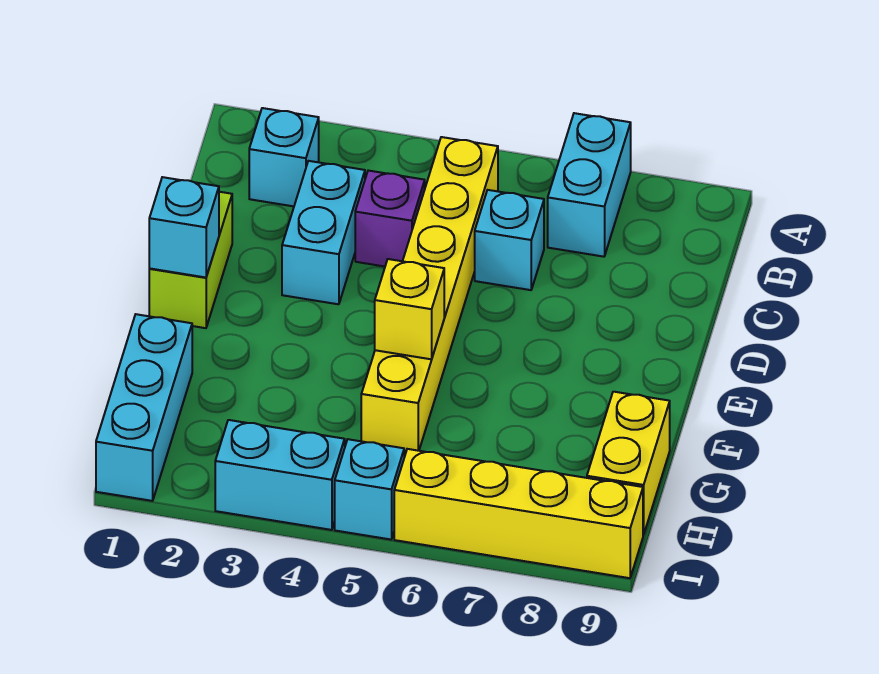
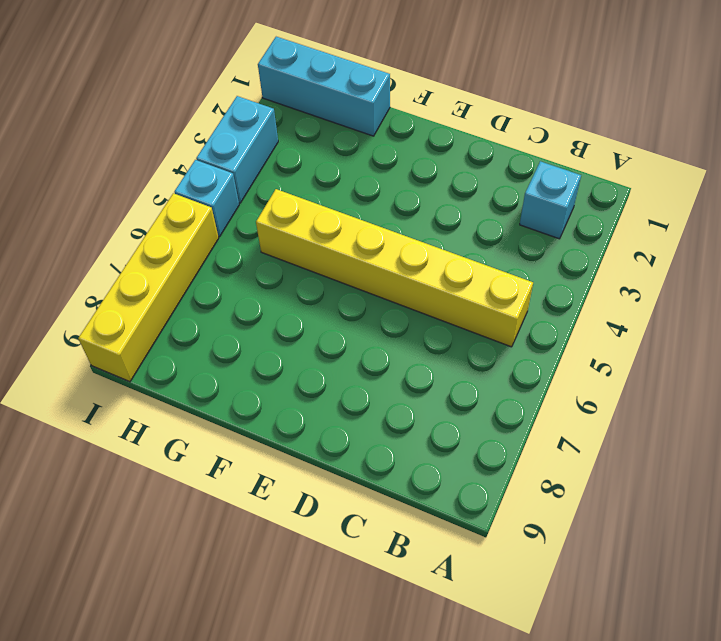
none -> cyan 1x2 brick [548,113,631,257]
none -> cyan 1x2 brick [282,161,365,304]
none -> purple 1x1 brick [355,171,425,266]

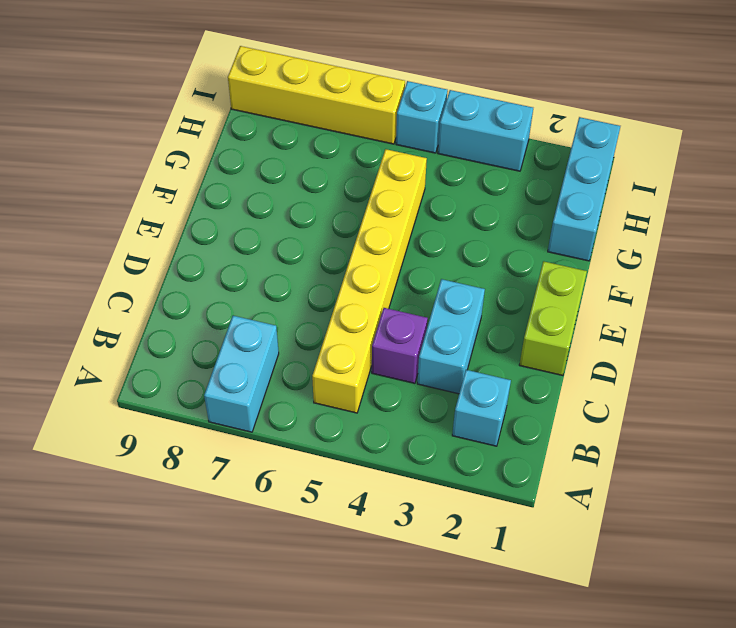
none -> cyan 1x1 brick [475,190,544,290]
none -> yellow 1x2 brick [587,392,670,535]
none -> cyan 1x1 brick [149,177,219,277]

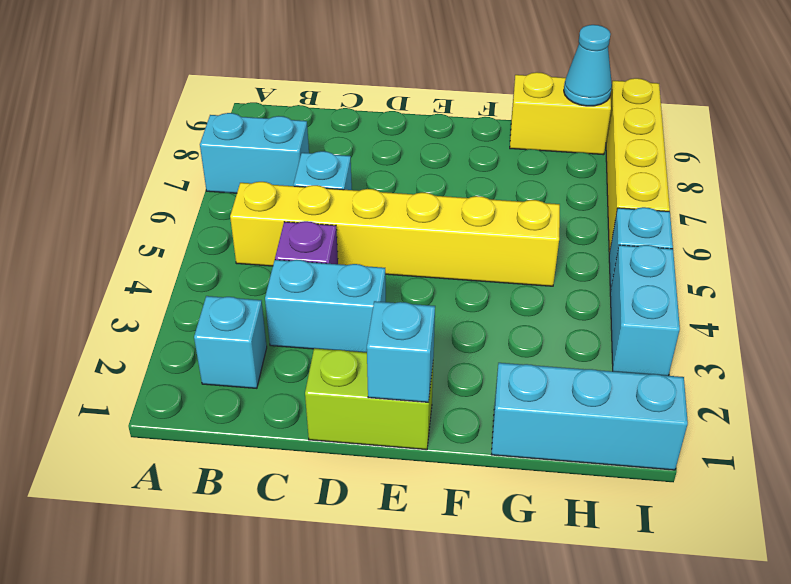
cyan 1x1 cone [564,25,612,106] -> none
none -> yellow 1x1 brick [375,259,444,359]

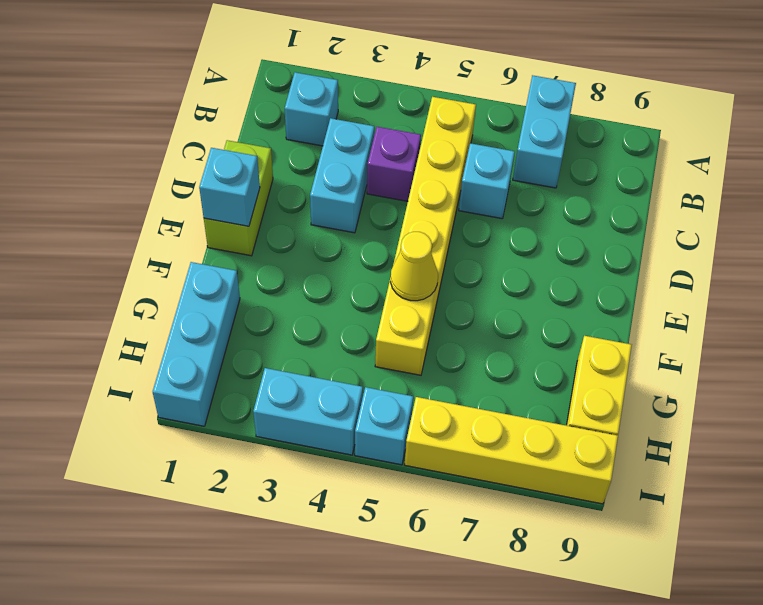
yellow 1x1 cone [391,232,438,301] -> yellow 1x1 brick [375,259,444,359]

